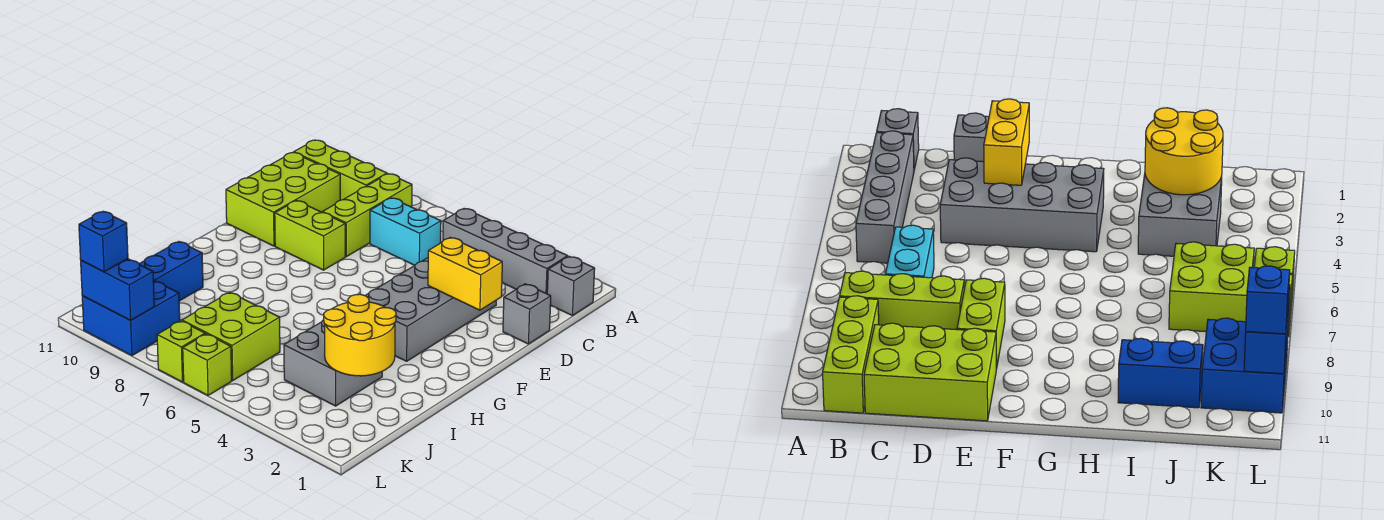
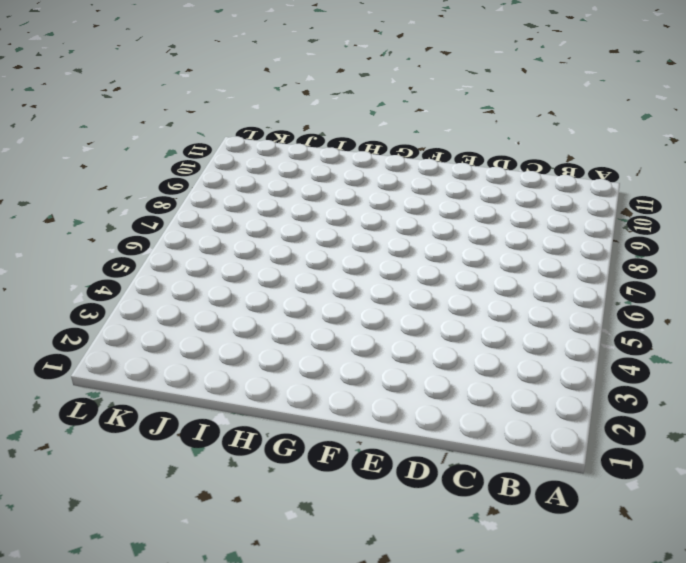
none -> grey 1x1 brick [547,256,595,316]
none -> grey 1x4 brick [443,208,568,294]
none -> lime 1x3 brick [322,174,412,257]

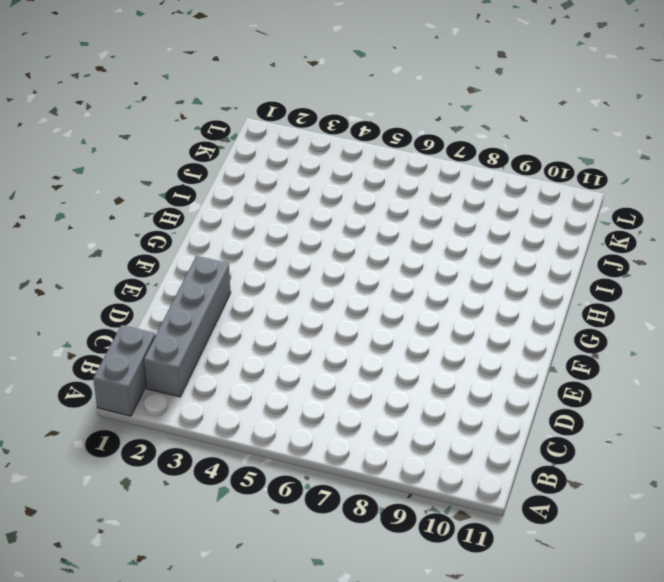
grey 1x2 brick [93,325,155,416] -> grey 1x1 brick [547,256,595,316]
grey 1x4 brick [144,256,231,397] -> grey 1x4 brick turned to [443,208,568,294]
none -> lime 1x3 brick [322,174,412,257]
none -> lime 1x3 brick [294,140,387,200]
none -> cyan 1x2 brick [370,198,441,265]

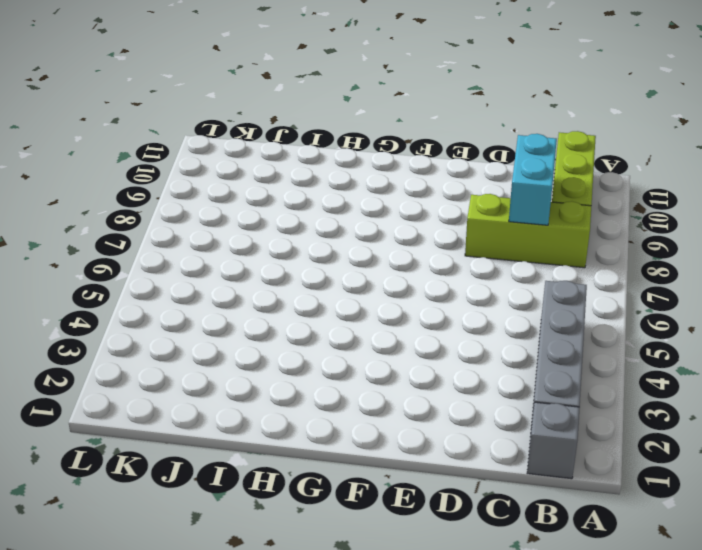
cyan 1x2 brick [509,134,557,225] -> cyan 1x2 brick moved to [370,198,441,265]
none -> lime 2x3 brick [226,153,340,246]
none -> grey 1x1 brick [503,284,551,344]
none -> grey 2x4 brick [365,258,496,361]

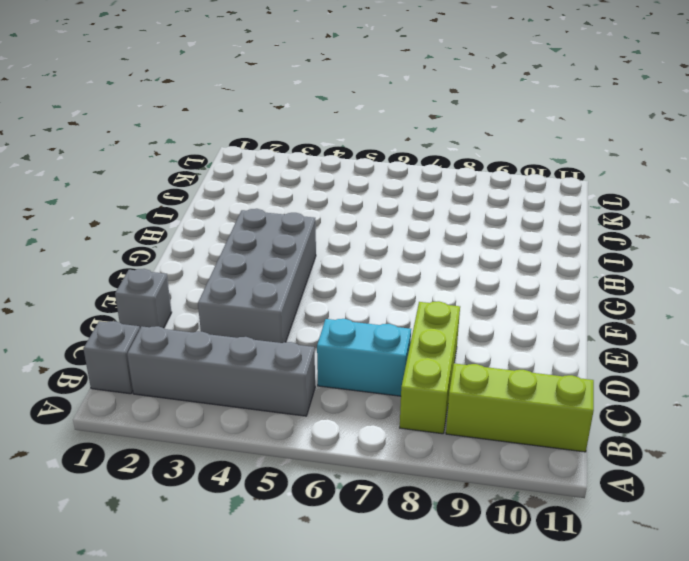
none -> lime 2x3 brick [226,153,340,246]
none -> lime 1x2 brick [275,201,345,270]
none -> grey 2x2 brick [284,320,382,406]

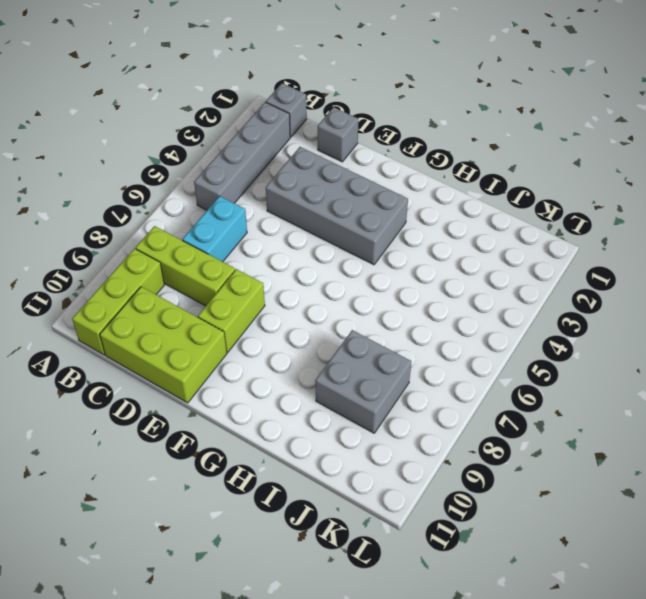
grey 2x2 brick [315,330,411,433] -> grey 2x2 brick moved to [284,320,382,406]
none -> blue 1x2 brick [139,242,203,301]
none -> lime 2x2 brick [182,292,280,380]
none -> blue 2x2 brick [82,280,180,356]

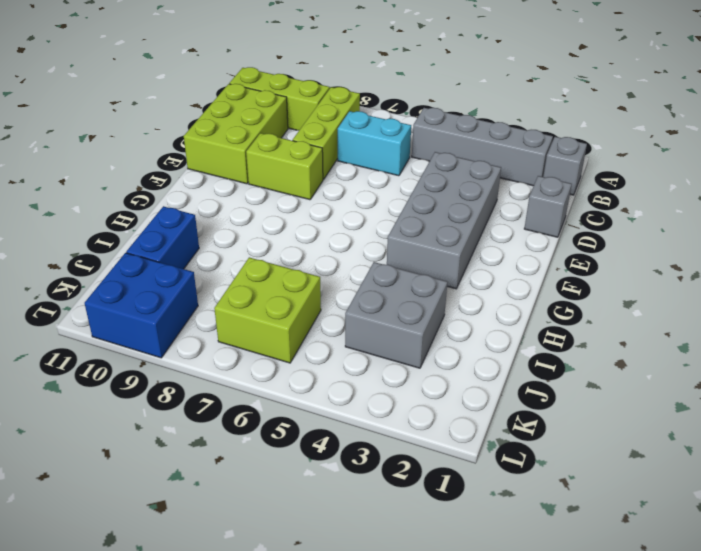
none -> lime 1x1 brick [183,334,232,395]
none -> lime 1x1 brick [157,321,205,382]
none -> yellow 1x2 brick [428,237,502,310]

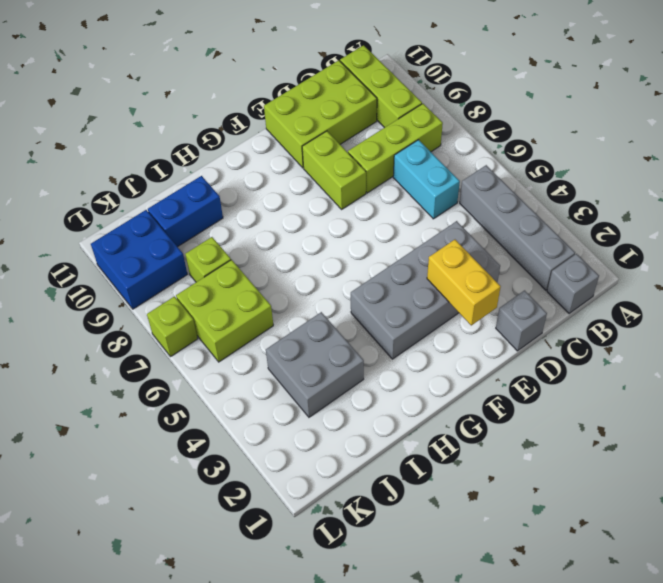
lime 1x1 brick [185,237,231,282] -> lime 1x1 brick moved to [183,334,232,395]
none -> yellow 2x2 round brick [324,294,396,376]
none -> blue 1x2 brick [81,259,154,320]
none -> blue 1x1 brick [79,212,128,272]

